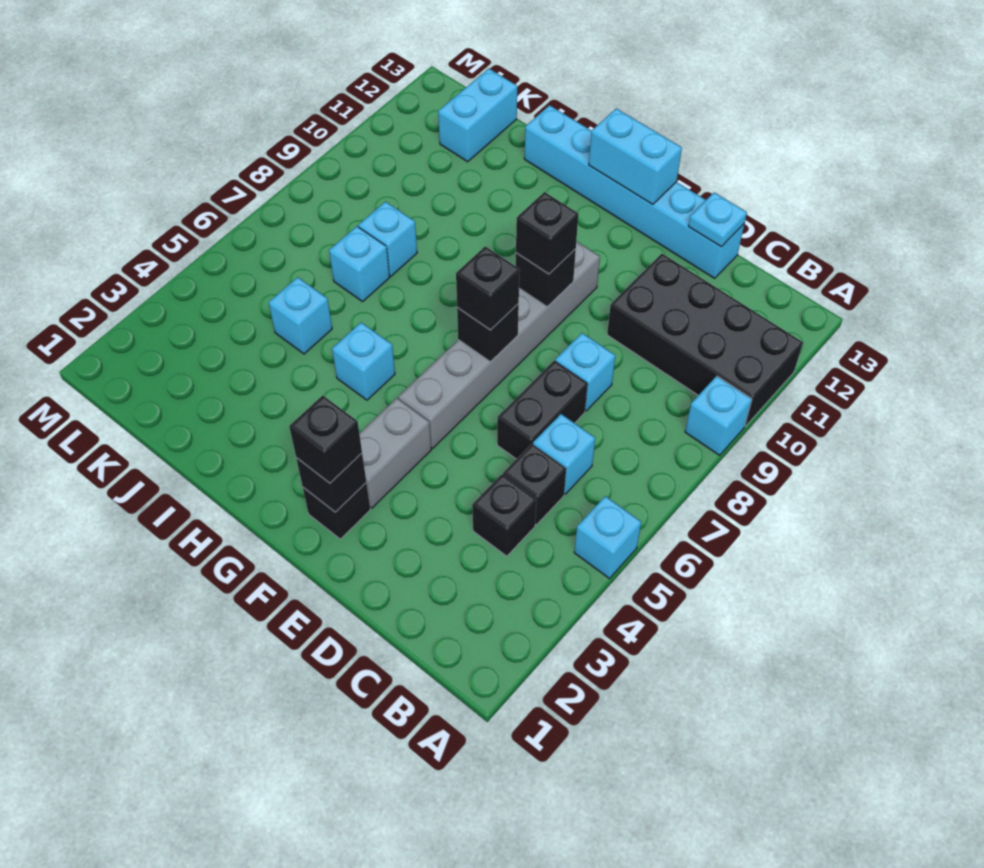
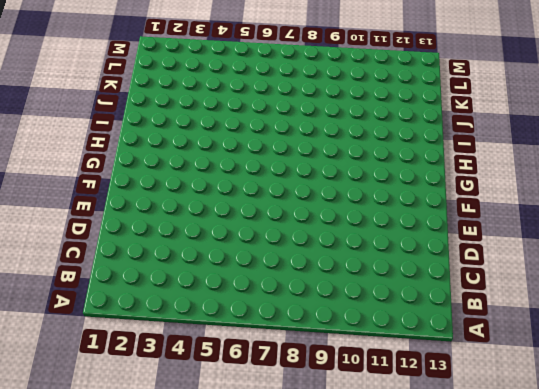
none -> cyan 1x1 brick [574,496,641,579]
none -> cyan 1x1 brick [685,376,752,455]
none -> black 2x4 brick [607,254,803,426]

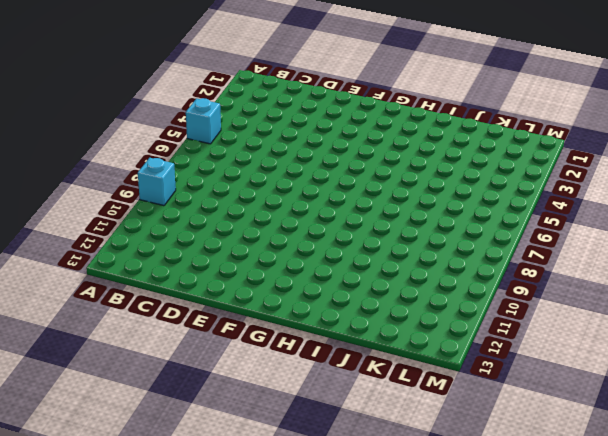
none -> black 2x4 brick [607,254,803,426]
none -> black 1x1 brick [472,474,536,556]
none -> black 1x1 brick [503,444,566,525]

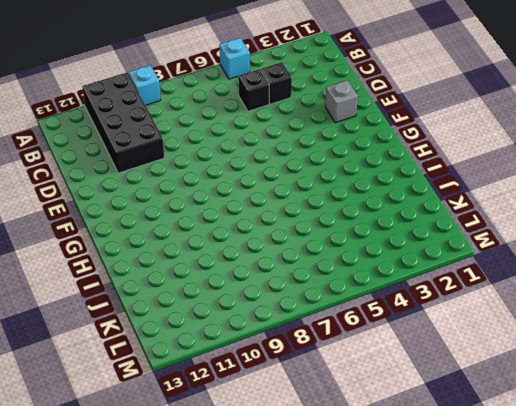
grey 1x1 brick [325,80,358,123] -> none
none -> cyan 1x1 brick [533,414,595,494]
none -> black 1x2 brick [497,361,588,459]
none -> cyan 1x1 brick [555,333,615,411]

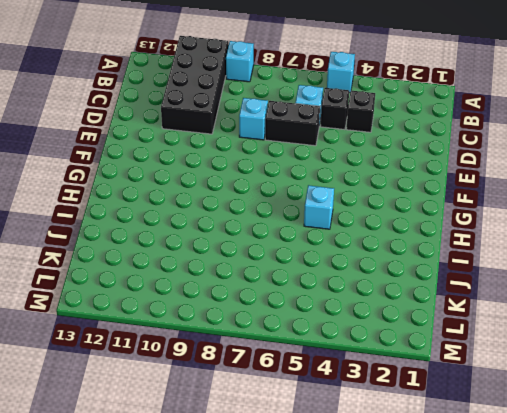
none -> cyan 1x6 brick [524,105,745,278]
none -> black 1x1 brick [303,483,370,539]
none -> grey 1x2 brick [359,398,431,508]

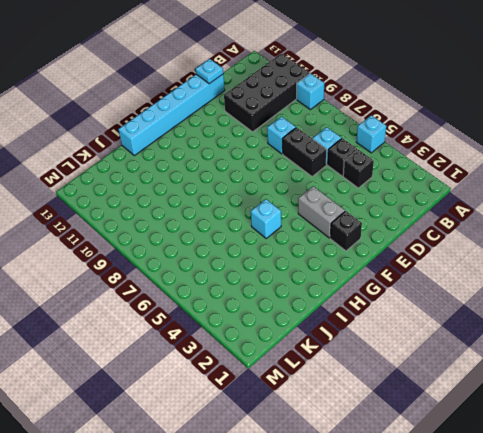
none -> grey 1x6 brick [398,241,600,448]
none -> cyan 1x1 brick [269,277,332,354]
none -> cyan 1x1 brick [329,226,390,302]

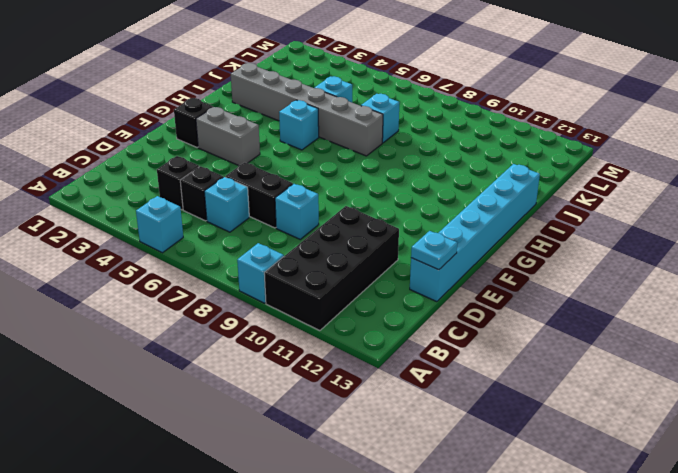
grey 1x6 brick [231,63,383,156] -> grey 1x6 brick moved to [398,241,600,448]
none -> cyan 1x1 brick [358,202,417,276]
none -> cyan 1x2 brick [438,69,517,162]
none -> black 1x1 brick [296,453,366,512]

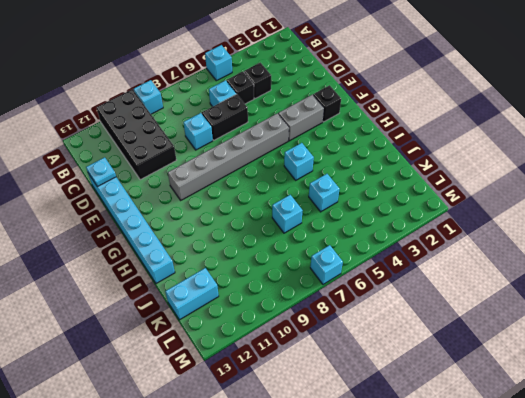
cyan 1x1 brick [310,245,343,284] -> cyan 1x1 brick moved to [358,202,417,276]
none -> black 1x1 brick [296,453,366,512]
none -> black 1x1 brick [457,304,519,362]
none -> black 1x1 brick [516,249,576,307]

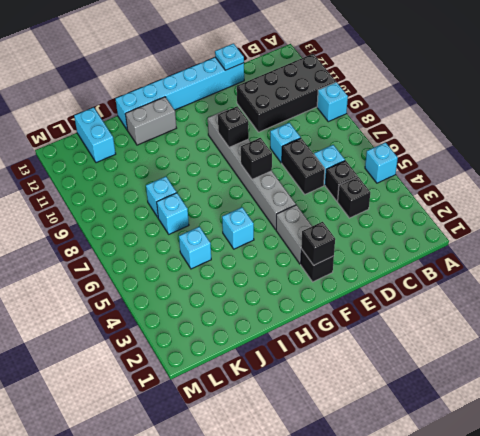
grey 1x2 brick [125,97,176,145] -> none
none -> cyan 1x2 brick [589,108,682,205]
none -> black 1x1 brick [289,395,362,483]
none -> black 1x1 brick [456,246,520,330]

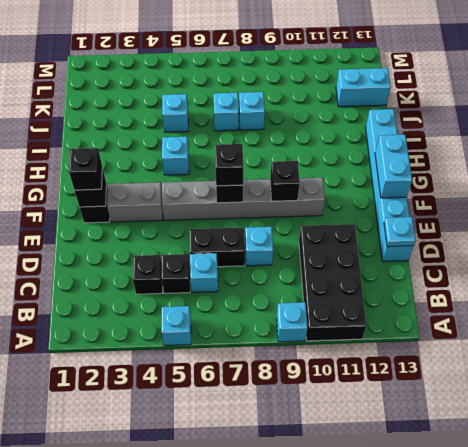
none -> black 1x1 brick [516,192,578,274]

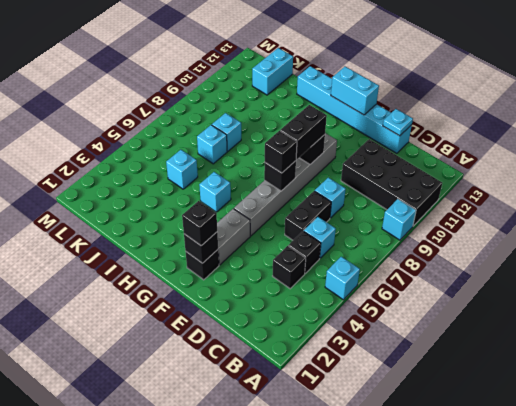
black 1x2 brick [280,105,327,159] -> black 1x1 brick [516,192,578,274]

